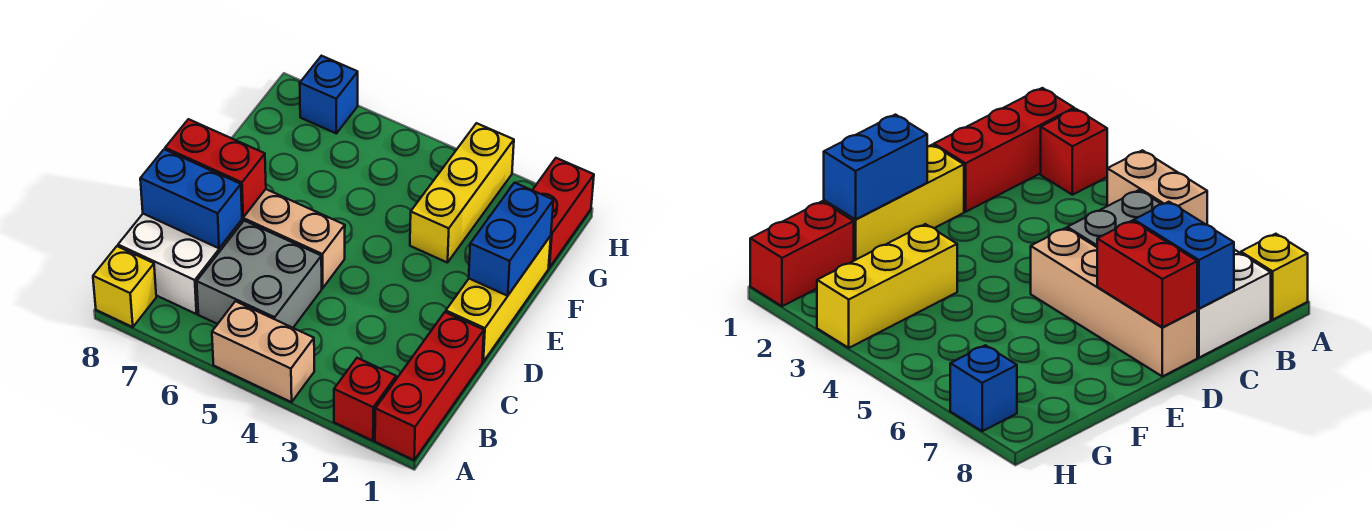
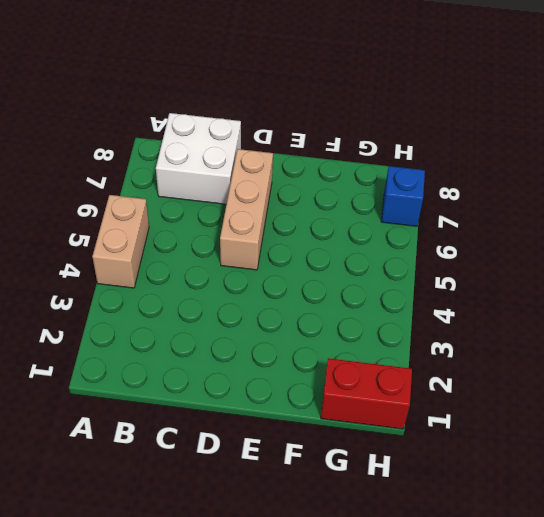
tan 1x3 brick [220,149,273,270] -> tan 1x4 brick [242,189,345,288]
none -> red 1x3 brick [375,312,484,460]
none -> red 1x1 brick [334,358,396,441]
none -> yellow 1x1 brick [93,246,156,327]

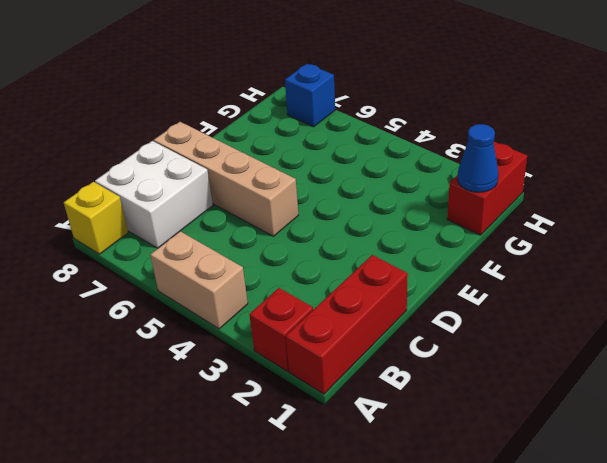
blue 1x1 cone [457,124,499,192] -> none
none -> grey 2x2 brick [197,221,322,328]
none -> yellow 1x3 brick [446,236,551,362]
none -> yellow 1x3 brick [410,123,514,263]

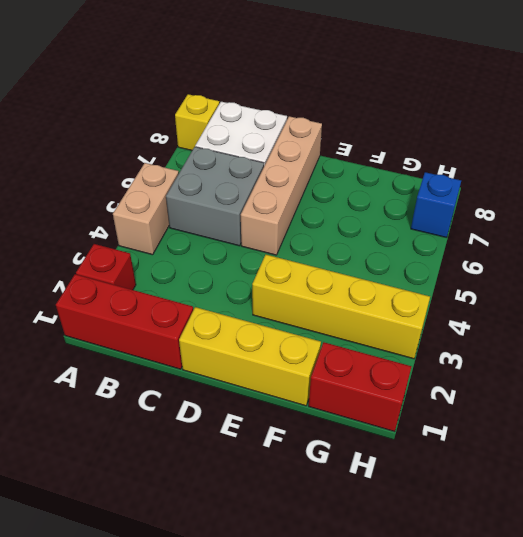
yellow 1x4 brick [252,255,430,359] -> yellow 1x3 brick [410,123,514,263]
none -> blue 1x2 brick [140,149,242,248]
none -> red 1x2 brick [165,119,266,217]
none -> blue 1x2 brick [469,183,553,296]

